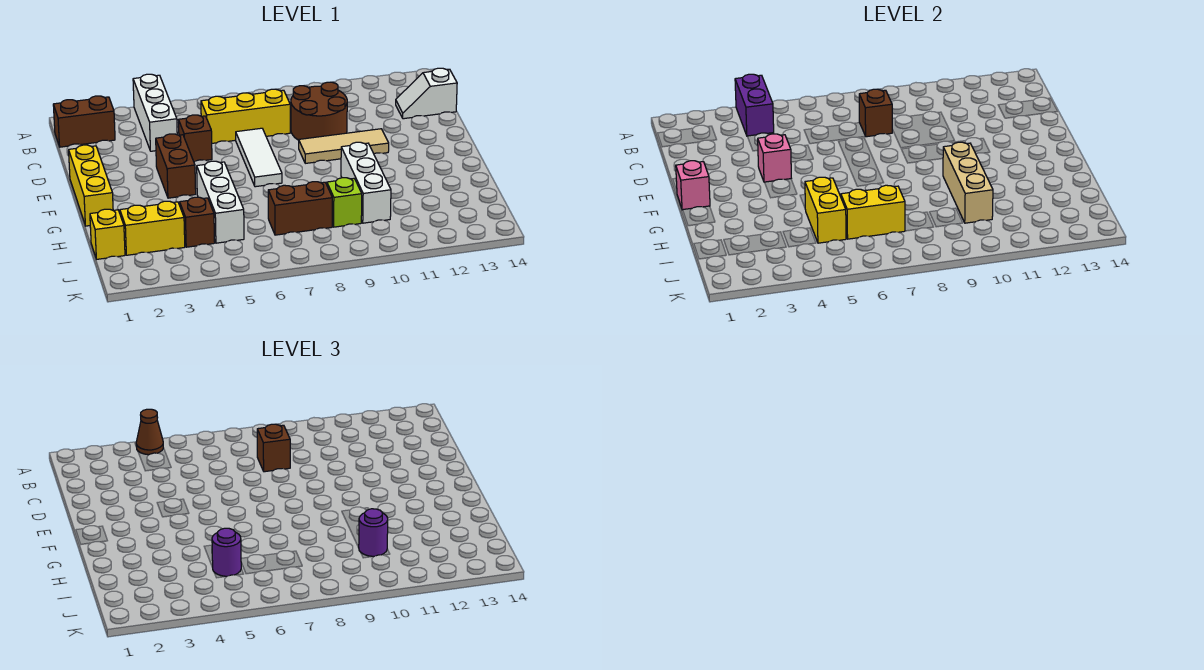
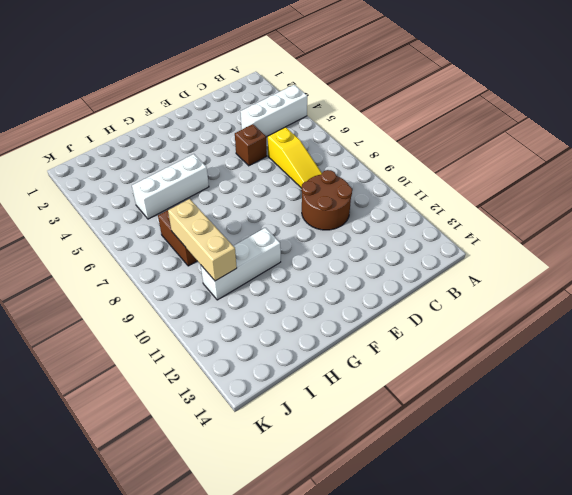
yellow 1x3 slope [268,127,322,188] -> yellow 1x3 brick [201,89,290,143]
tan 1x3 brick [168,199,237,281] -> tan 1x3 brick turned to [943,142,993,223]
none -> brown 1x2 brick [53,96,115,147]
none -> white 1x2 slope [396,68,457,119]
none -> white 1x3 tile [236,128,282,187]

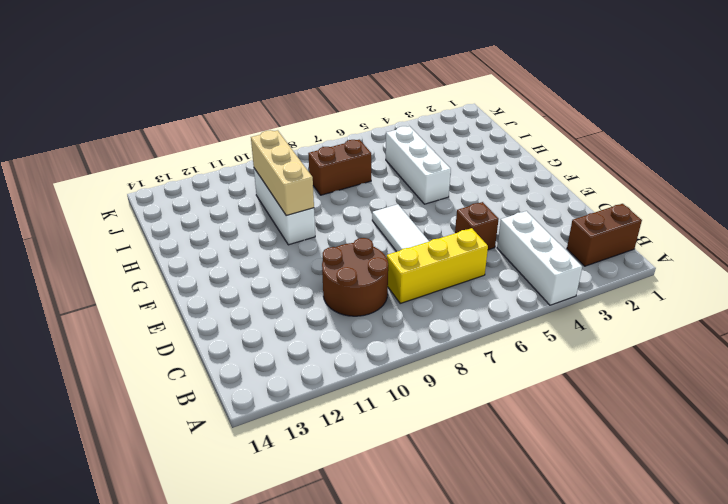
none -> white 1x2 slope [396,68,457,119]
none -> yellow 1x3 brick [69,145,113,226]
none -> brown 1x2 brick [156,134,196,198]

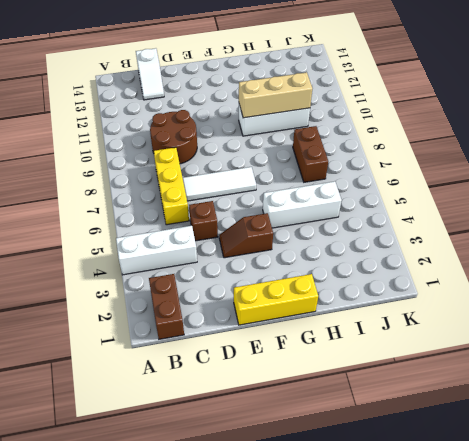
brown 1x2 slope [219,213,273,258] -> brown 1x2 brick [156,134,196,198]
none -> tan 1x3 tile [299,129,389,163]
none -> yellow 1x1 brick [90,209,125,259]
none -> yellow 1x2 brick [120,201,185,255]

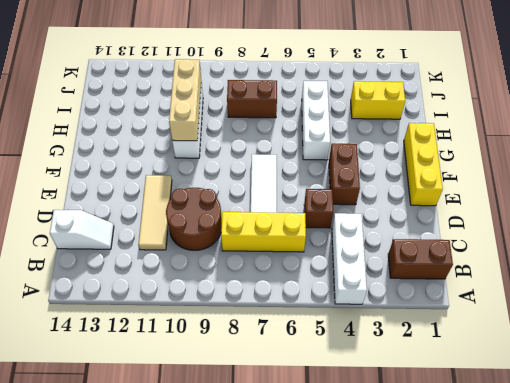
tan 1x3 tile [138,175,172,250] -> tan 1x3 tile turned to [299,129,389,163]
none -> yellow 1x1 brick [90,209,125,259]
none -> brown 1x1 brick [180,197,215,247]
none -> lime 1x1 brick [327,178,362,227]

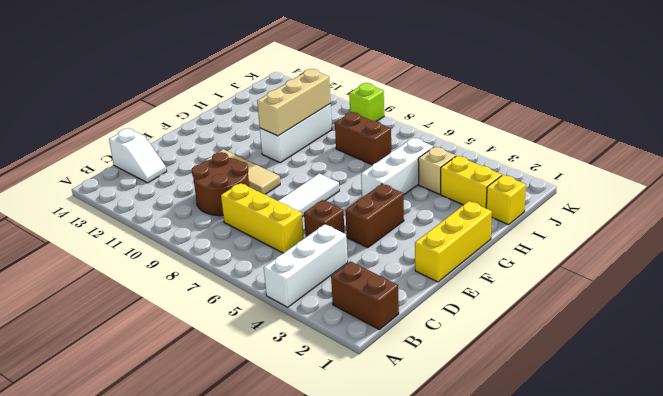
tan 1x1 brick [418,147,456,194] -> brown 1x1 brick [180,197,215,247]
lime 1x1 brick [349,83,384,121] -> lime 1x1 brick moved to [327,178,362,227]
none -> purple 1x2 brick [735,74,774,136]
none -> brown 1x1 brick [859,89,892,137]
none -> pink 1x1 brick [758,134,791,182]

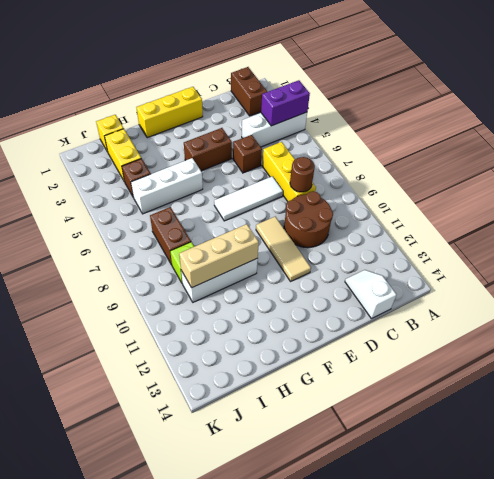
brown 1x1 round brick [290,157,315,192] -> brown 1x1 brick [859,89,892,137]
none -> pink 1x1 brick [758,134,791,182]
none -> pink 1x1 brick [676,161,710,210]
none -> yellow 1x2 brick [805,177,846,243]

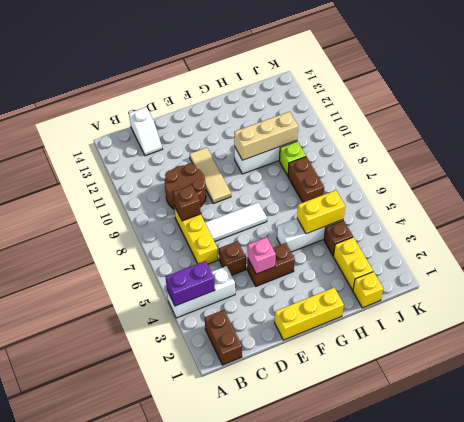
none -> pink 1x1 brick [676,161,710,210]
none -> yellow 1x2 brick [841,185,905,239]
none -> brown 1x1 cone [136,409,163,455]

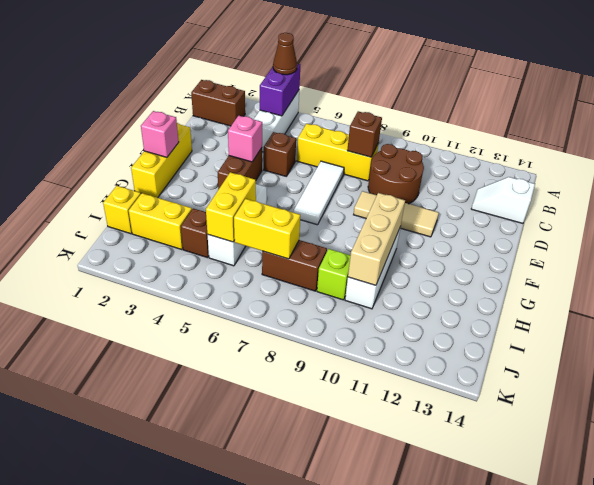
none -> brown 1x1 brick [257,424,290,472]
none -> purple 1x1 round brick [212,528,241,576]
none -> purple 1x1 round brick [358,509,388,557]

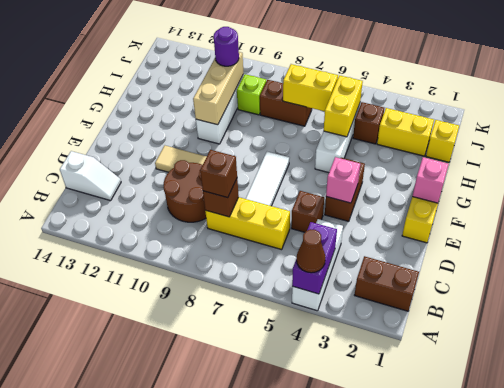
none -> purple 1x1 round brick [212,528,241,576]

